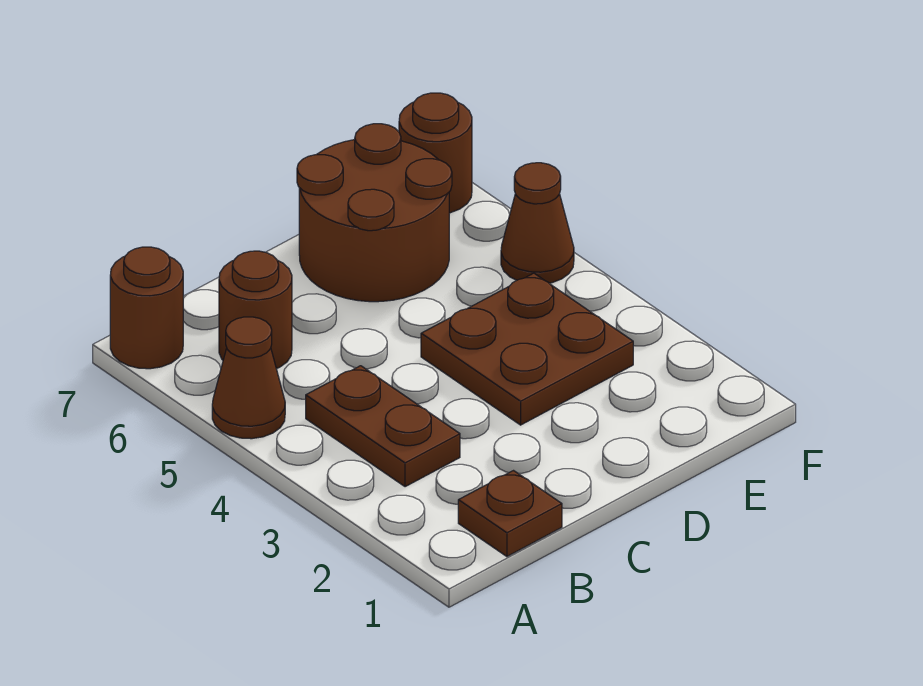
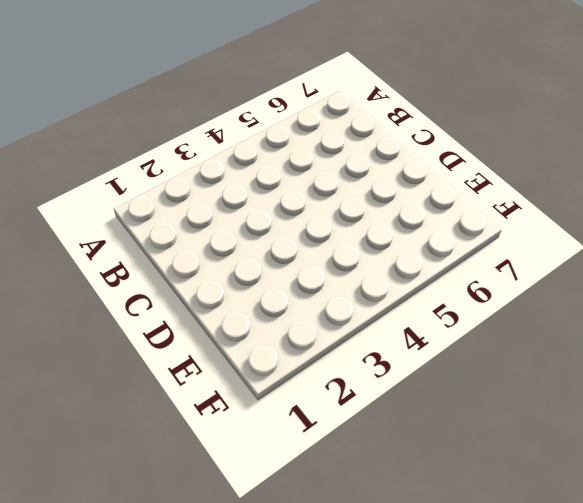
none -> brown 1x1 cone [212,317,285,439]
none -> brown 1x1 round brick [110,247,183,369]

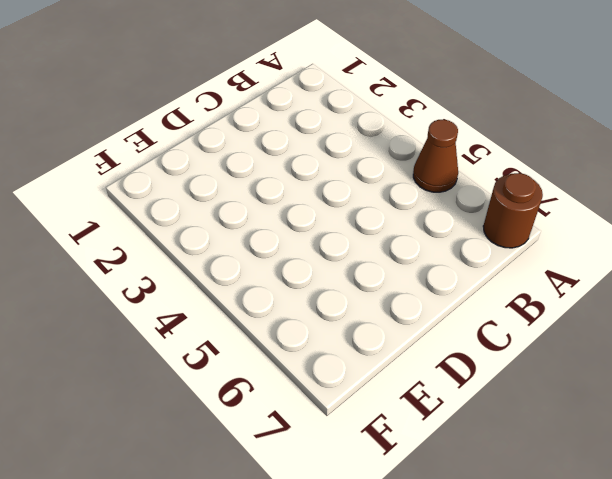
none -> brown 1x1 plate [458,471,562,556]
none -> brown 1x2 plate [306,366,460,487]

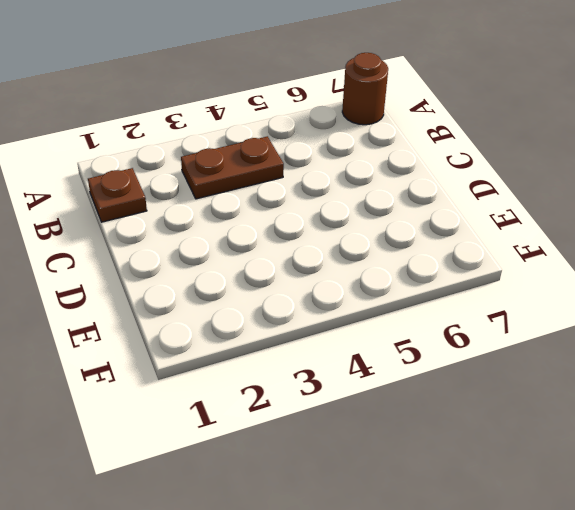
none -> brown 1x1 cone [212,317,285,439]
none -> brown 1x1 round brick [219,251,292,369]

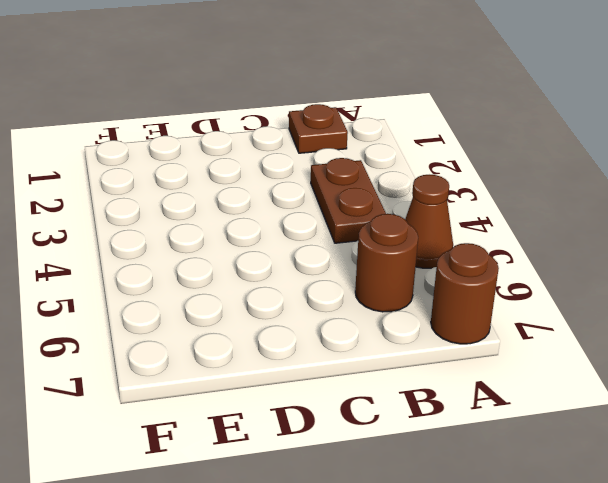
none -> brown 2x2 plate [421,273,633,425]
none -> brown 2x2 round brick [297,124,452,302]

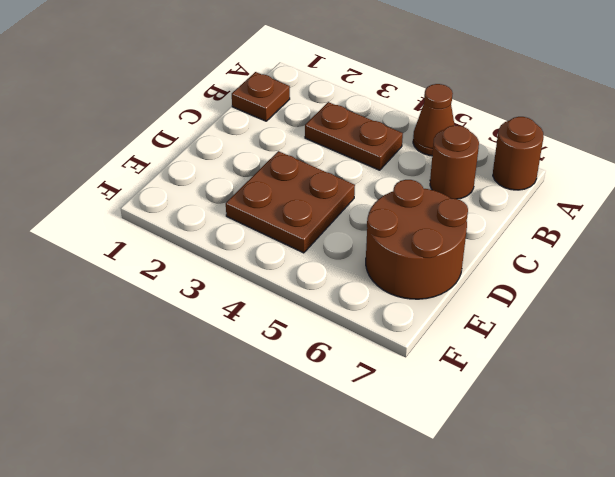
none -> brown 1x1 cone [501,163,574,283]
none -> brown 1x1 round brick [399,93,472,213]

